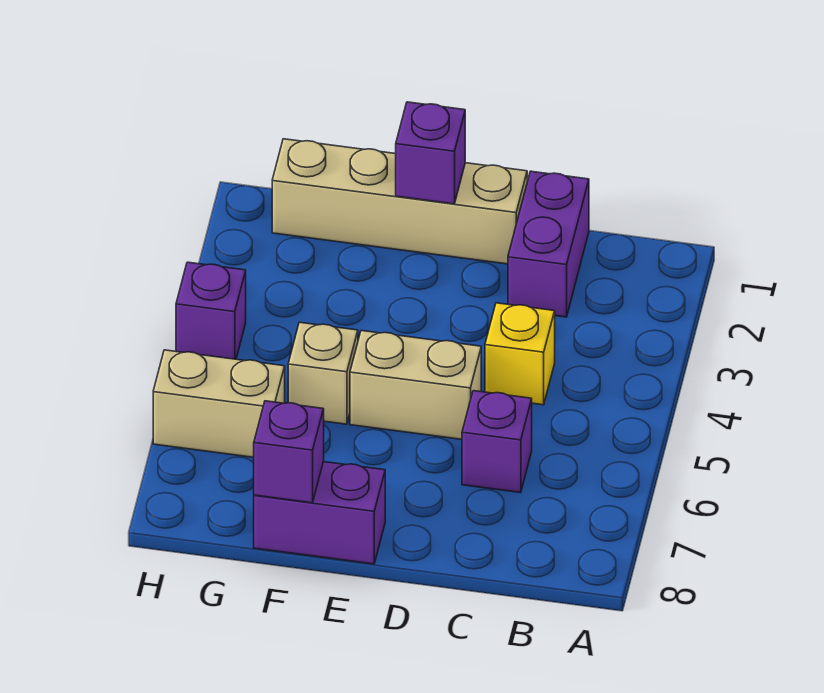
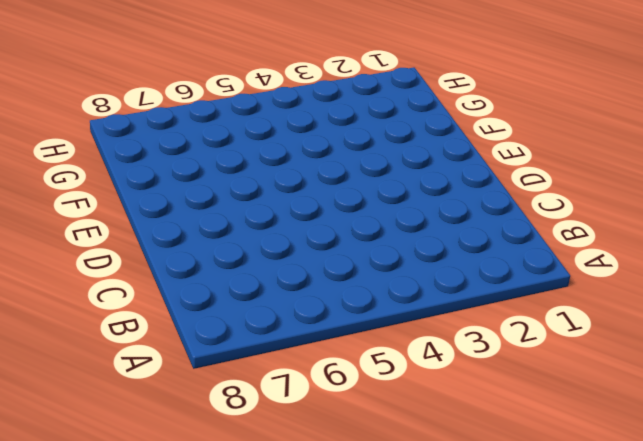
none -> purple 1x2 brick [508,171,589,317]
none -> yellow 1x1 brick [485,303,555,405]

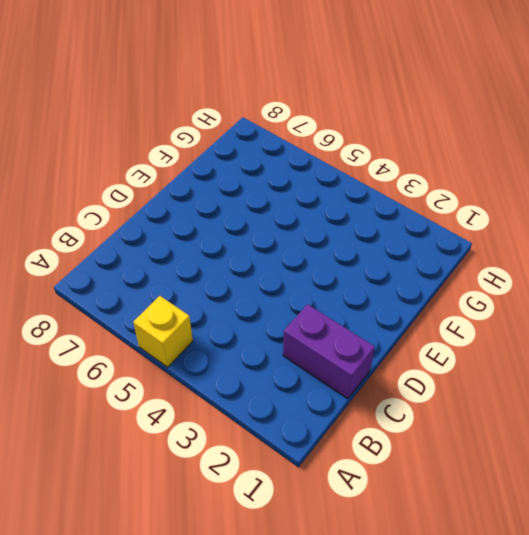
yellow 1x1 brick [133,296,193,367] -> yellow 1x1 brick moved to [485,303,555,405]
none -> purple 1x1 brick [462,391,532,493]
none -> tan 1x4 brick [272,139,527,264]

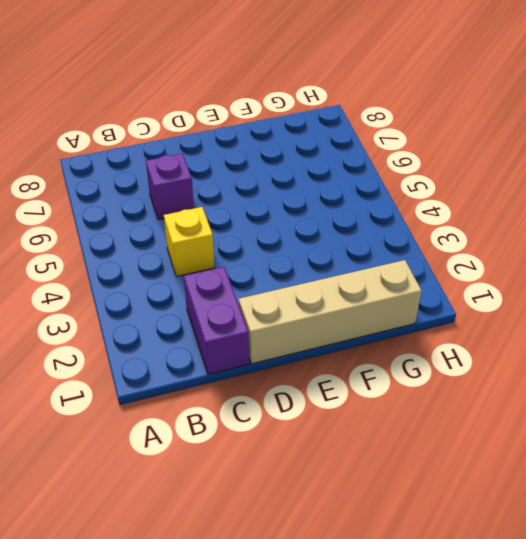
none -> tan 1x2 brick [350,331,481,439]
none -> purple 1x2 brick [254,462,385,564]

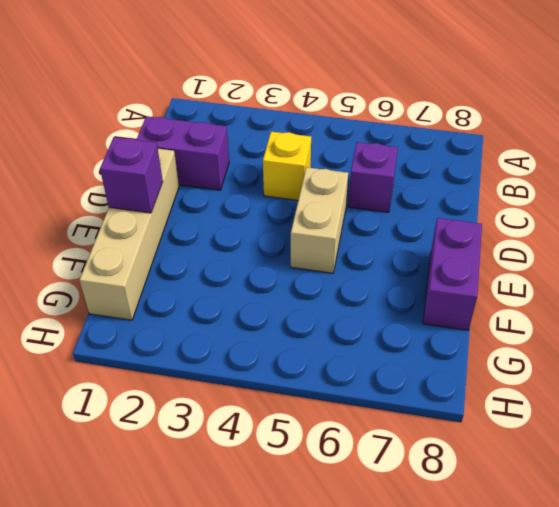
none -> tan 1x1 brick [288,322,358,424]
none -> tan 1x2 brick [153,350,285,457]

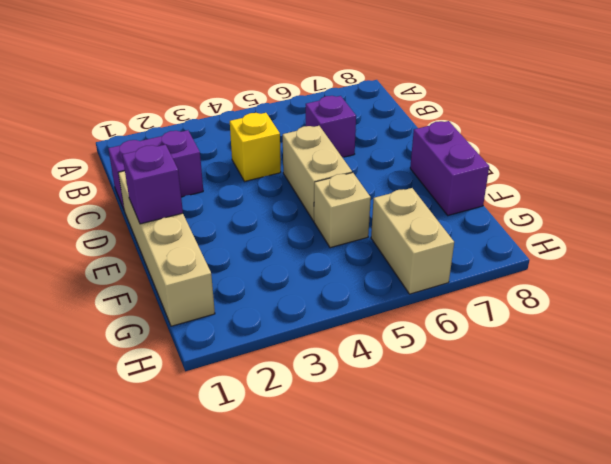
none -> purple 1x1 brick [176,262,246,359]
none -> purple 1x1 brick [254,401,324,503]

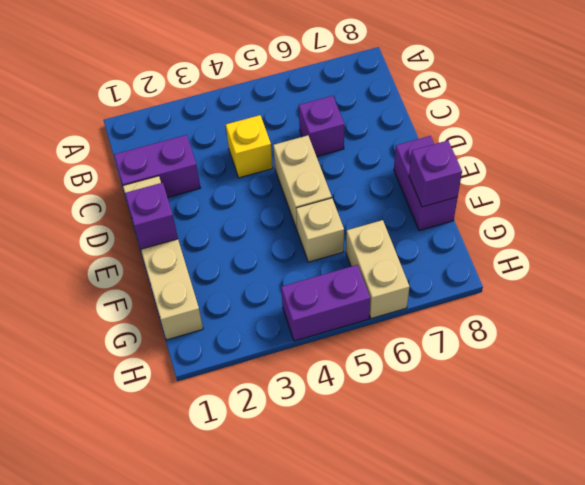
purple 1x2 brick [281,265,370,341] -> purple 1x1 brick [176,262,246,359]

